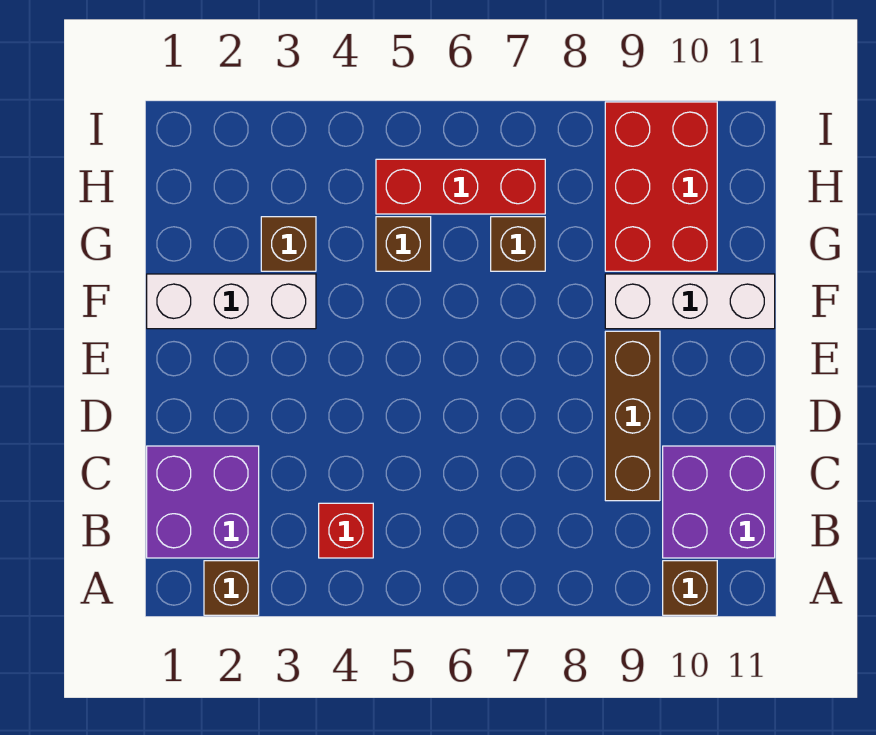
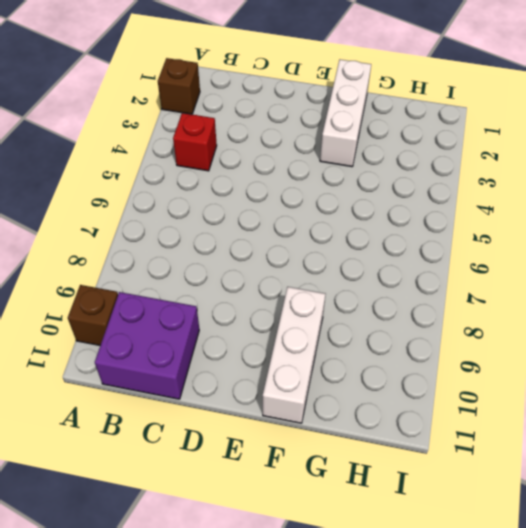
none -> purple 2x2 brick [147,446,259,558]
none -> brown 1x3 brick [605,331,660,501]
none -> brown 1x1 brick [261,217,316,271]

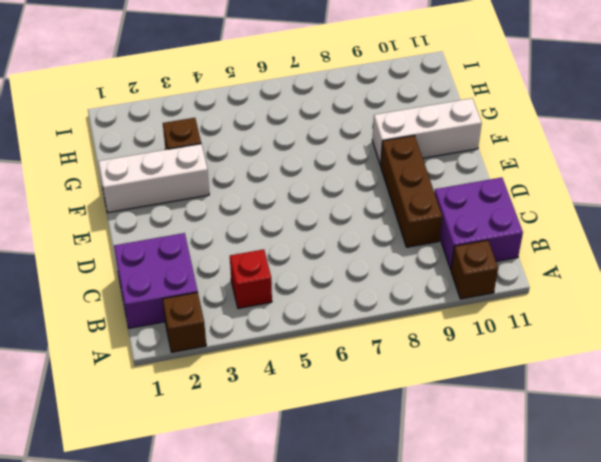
none -> brown 1x1 brick [376,217,431,271]
none -> brown 1x1 brick [491,217,545,271]
none -> red 2x3 brick [605,102,717,271]

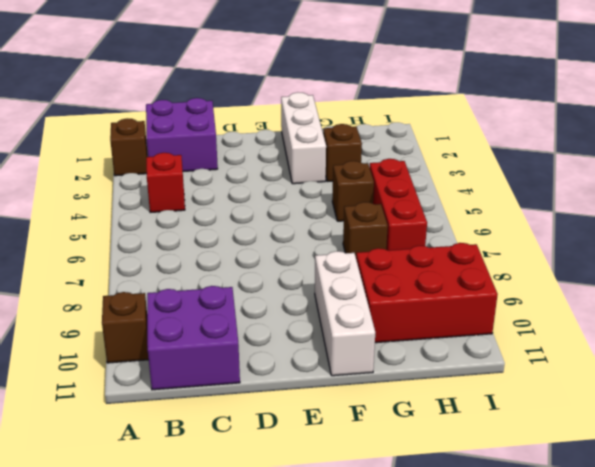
none -> brown 1x3 brick [605,331,660,501]

